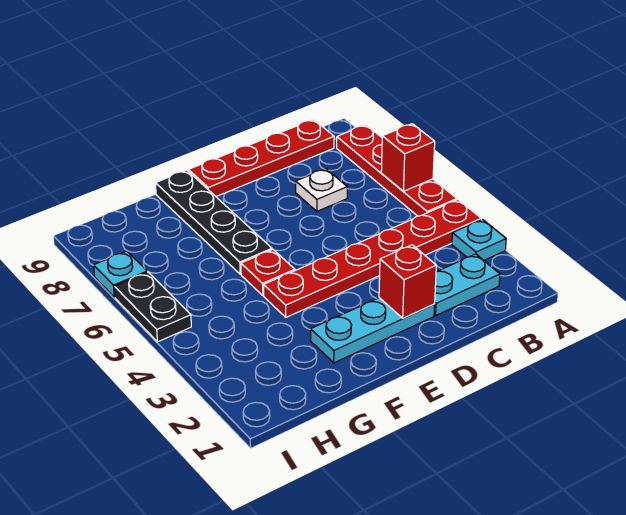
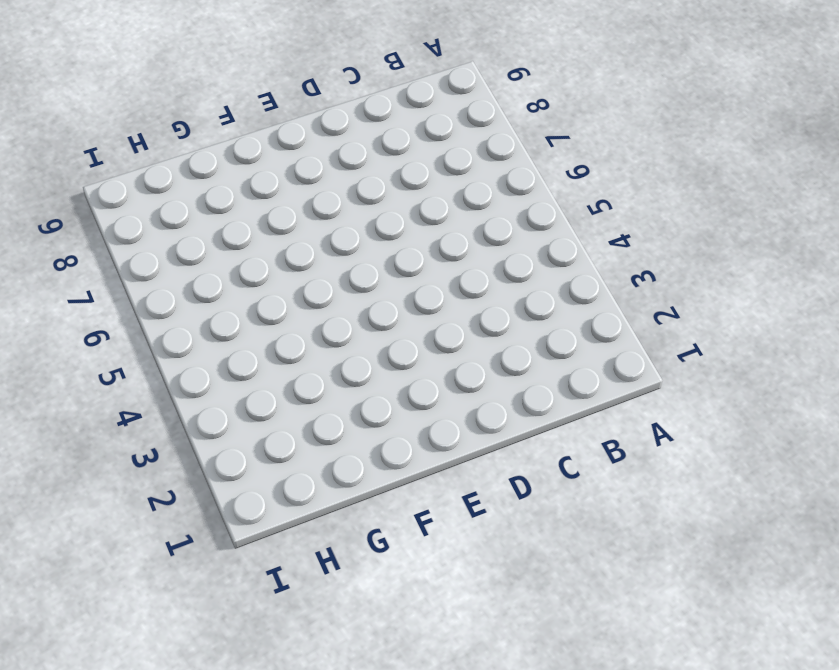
none -> cyan 1x1 plate [452,219,506,260]
none -> red 1x6 plate [264,200,481,317]
none -> red 1x4 plate [337,125,457,216]

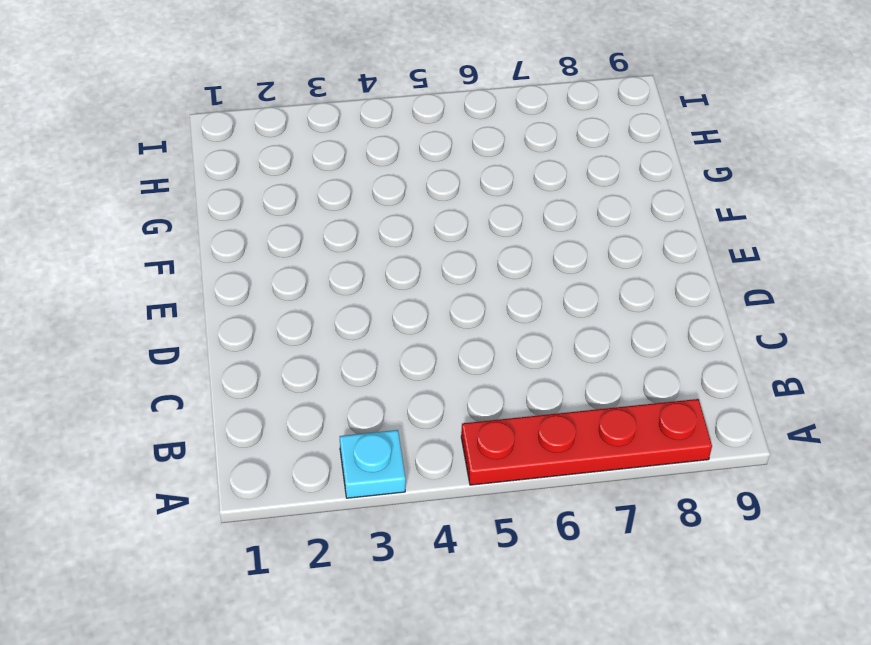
none -> red 1x6 plate [264,200,481,317]
none -> cyan 1x2 plate [434,254,500,315]
none -> red 1x4 plate [188,119,334,196]

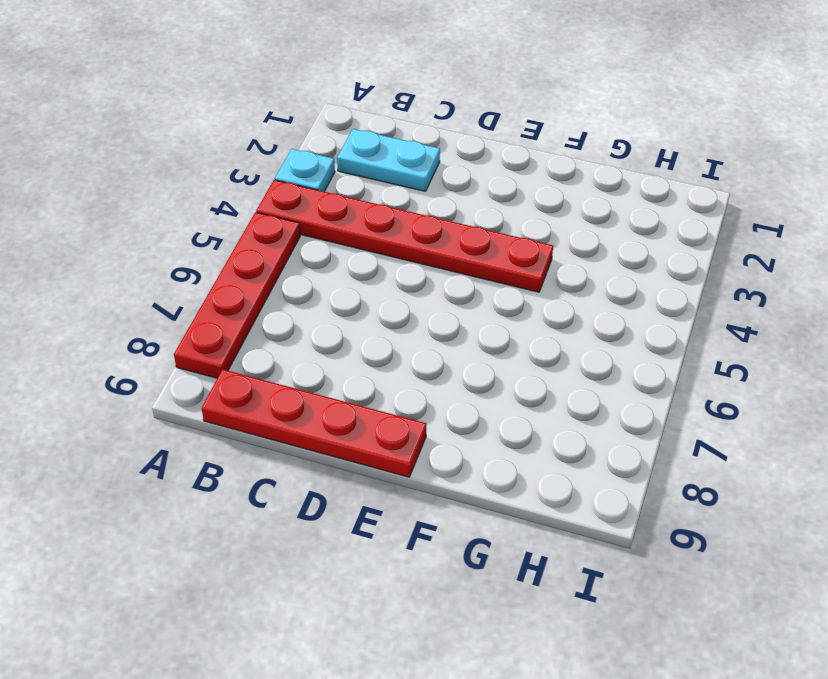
none -> white 1x1 plate [296,169,347,211]
none -> cyan 1x3 plate [311,298,435,363]
none -> red 1x1 plate [241,249,295,295]

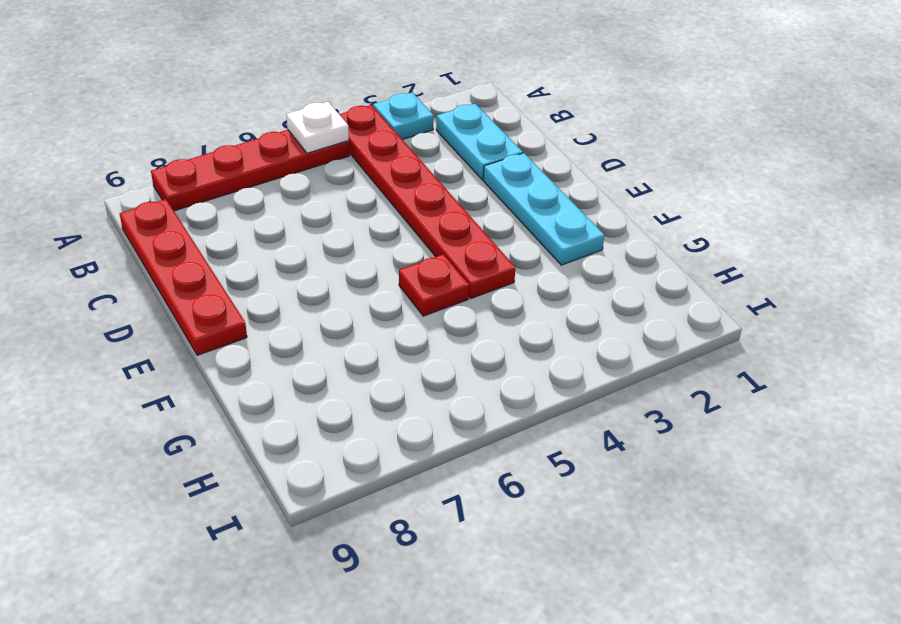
white 1x1 plate [287,102,349,153] -> white 1x1 plate moved to [296,169,347,211]
none -> black 1x4 plate [155,170,272,274]
none -> black 1x2 plate [115,272,191,342]
none -> cyan 1x1 plate [94,251,147,297]

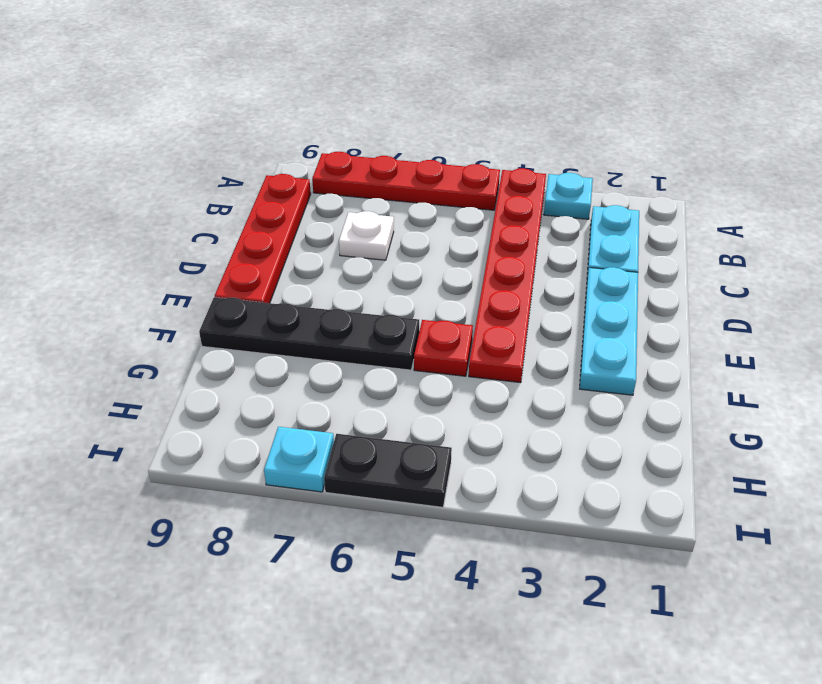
none -> red 1x1 brick [381,124,435,191]
none -> red 1x1 brick [379,245,436,318]

